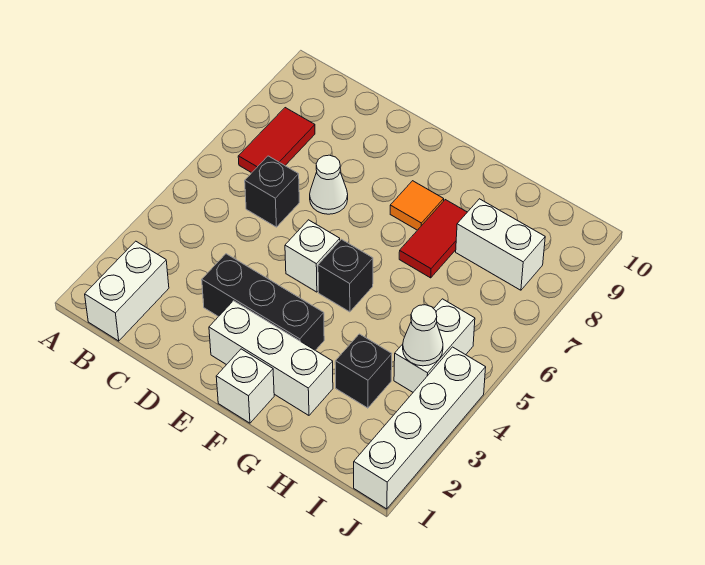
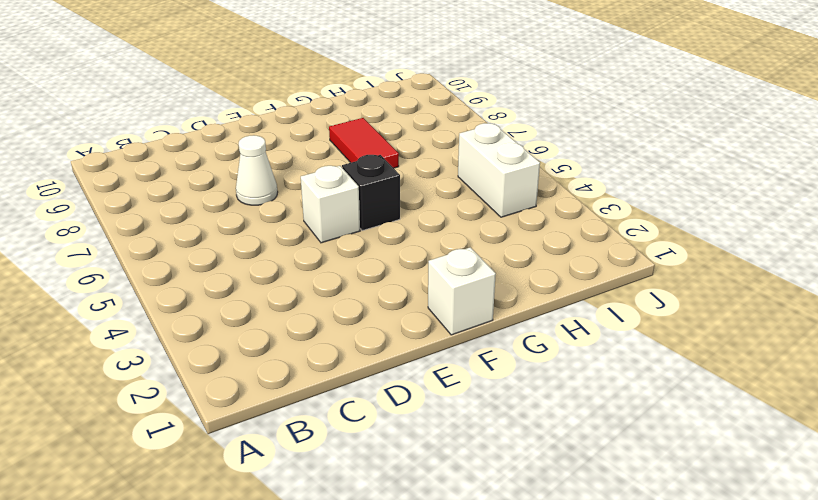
none -> white 1x2 brick [85,241,169,341]
none -> red 1x2 tile [238,108,315,173]
none -> black 1x1 brick [245,156,299,227]

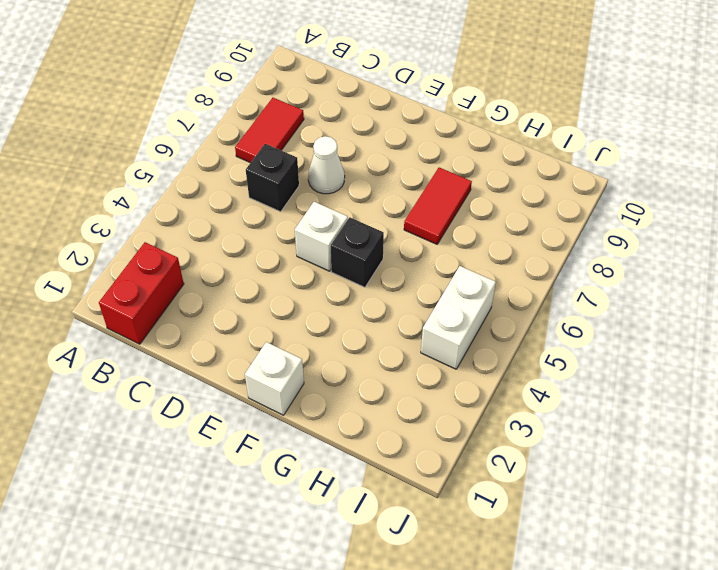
red 1x2 brick [99,242,184,344] -> white 1x2 brick [85,241,169,341]
none -> black 1x3 brick [202,254,324,350]
none -> white 1x3 brick [209,301,333,415]
none -> orange 1x1 tile [390,181,444,230]

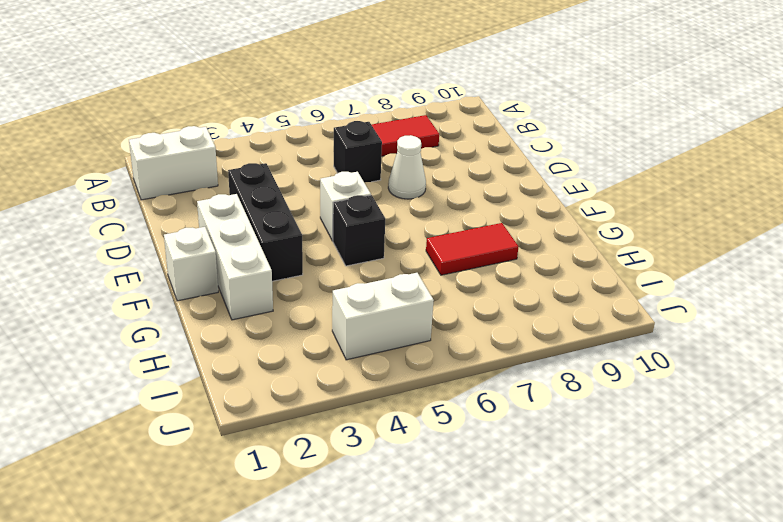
none -> orange 1x1 tile [390,181,444,230]
none -> black 1x1 brick [335,334,392,408]
none -> white 1x2 brick [456,199,545,290]

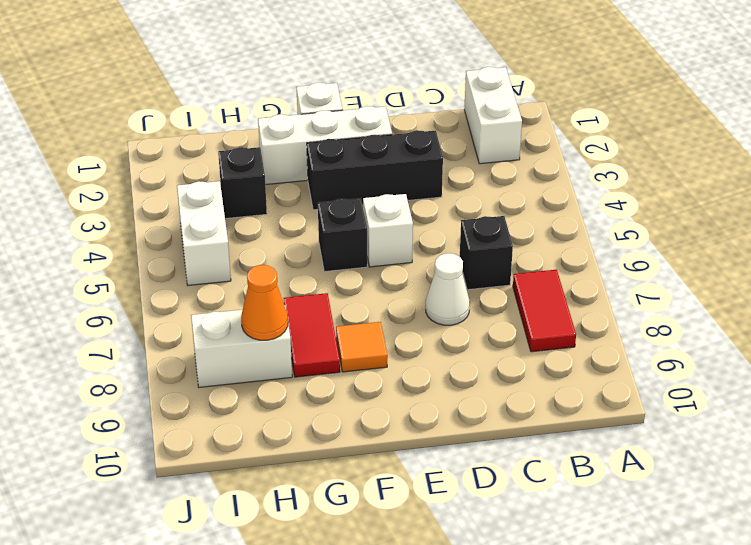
orange 1x1 cone [241,265,288,340] -> none
none -> white 1x4 brick [354,347,486,509]
none -> white 1x1 cone [403,305,443,366]

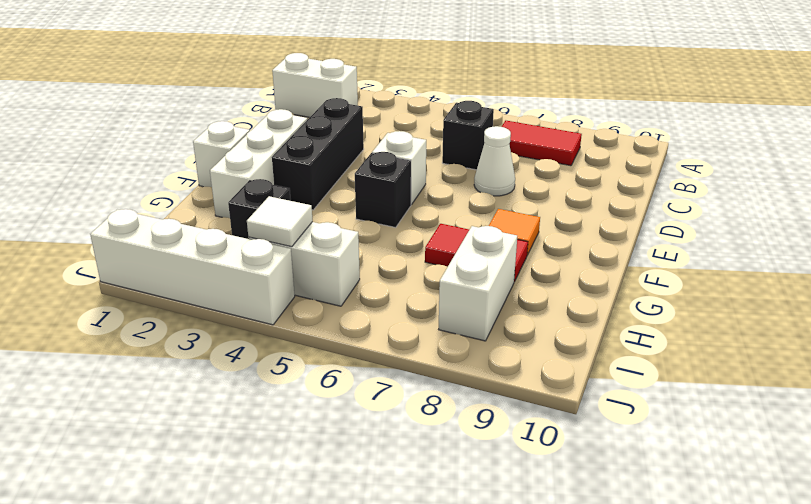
white 1x1 tile [247,196,313,247] -> white 1x1 cone [403,305,443,366]

